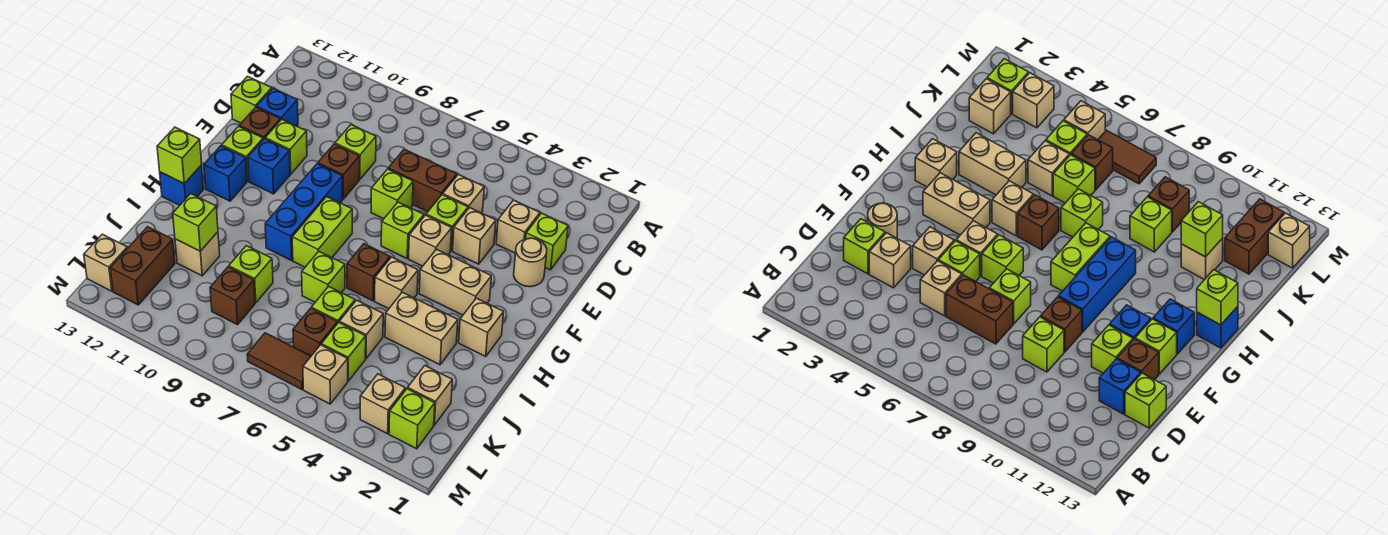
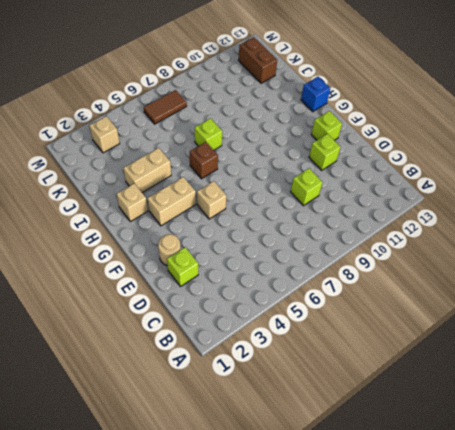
none -> tan 1x1 brick [496,200,540,253]
none -> tan 1x1 brick [443,174,484,213]
none -> brown 1x2 brick [388,149,457,212]
none -> blue 1x1 brick [257,88,298,126]

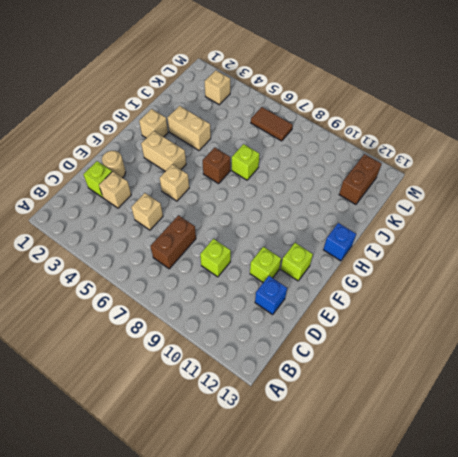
brown 1x2 brick [151,215,196,269] -> brown 1x2 brick turned to [388,149,457,212]
none -> lime 1x1 brick [231,76,272,123]
none -> tan 1x1 brick [453,208,496,264]
none -> lime 1x1 brick [426,195,468,251]
none -> lime 1x1 brick [371,169,413,219]

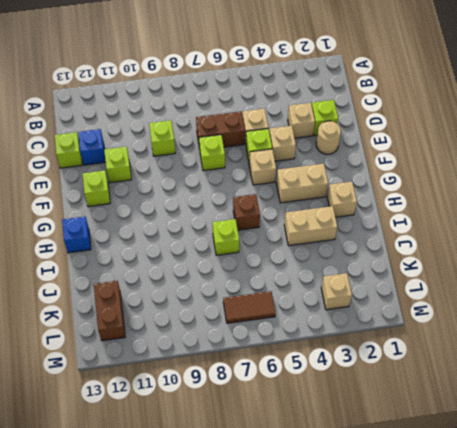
none -> brown 1x1 brick [318,144,359,199]
none -> brown 1x1 brick [239,107,280,140]
none -> lime 1x1 brick [381,202,424,258]
none -> blue 1x3 brick [265,164,342,261]

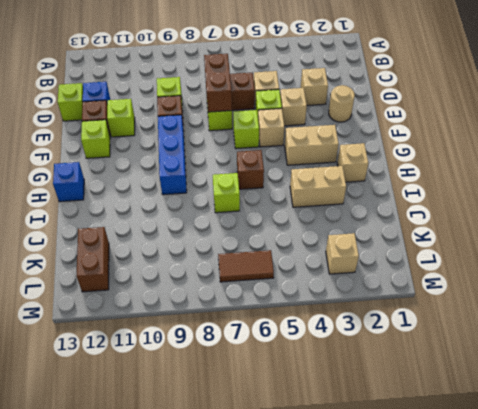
brown 1x2 brick [204,54,232,112] -> none
none -> lime 1x1 brick [526,213,568,270]
none -> blue 1x1 brick [248,139,290,194]
none -> lime 1x2 brick [292,197,352,267]
none -> blue 1x1 brick [204,146,247,201]

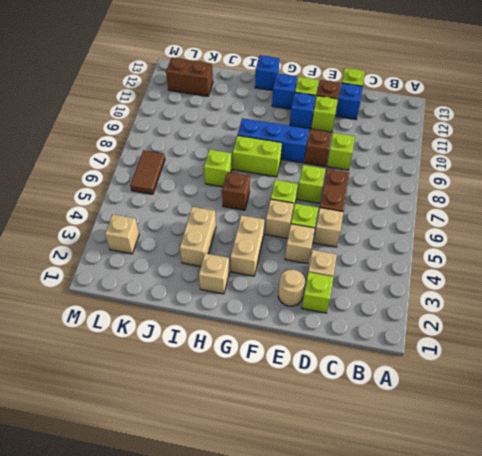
none -> tan 1x1 brick [375,257,418,309]
none -> tan 1x1 brick [339,300,383,359]
none -> lime 1x1 brick [311,286,355,324]
none -> lime 1x1 brick [229,246,273,303]

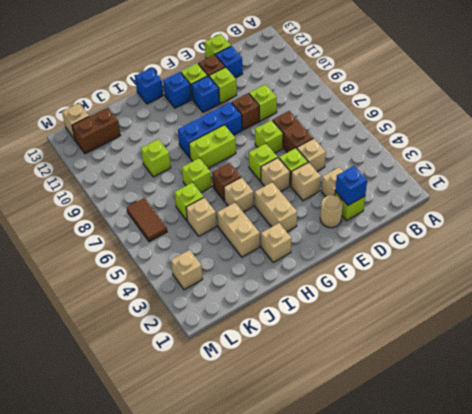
blue 1x1 brick [335,166,367,205] -> none
none -> tan 1x1 brick [175,232,220,276]
none -> tan 1x1 brick [408,366,452,425]
none -> lime 1x1 brick [321,322,366,381]
none -> brown 1x1 brick [293,308,337,356]

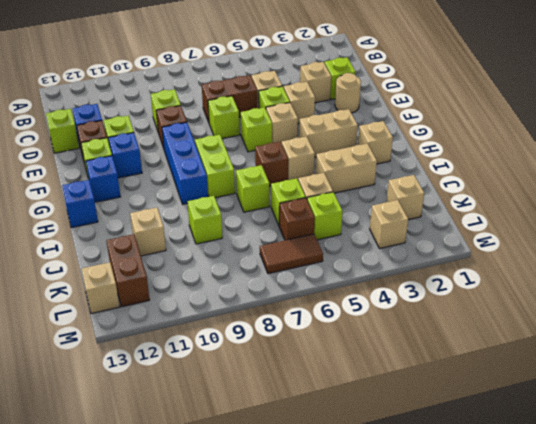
none -> brown 1x1 brick [210,267,255,325]
none -> lime 1x1 brick [389,389,435,449]
none -> tan 1x1 brick [303,345,348,404]
none -> lime 1x1 brick [157,127,202,183]

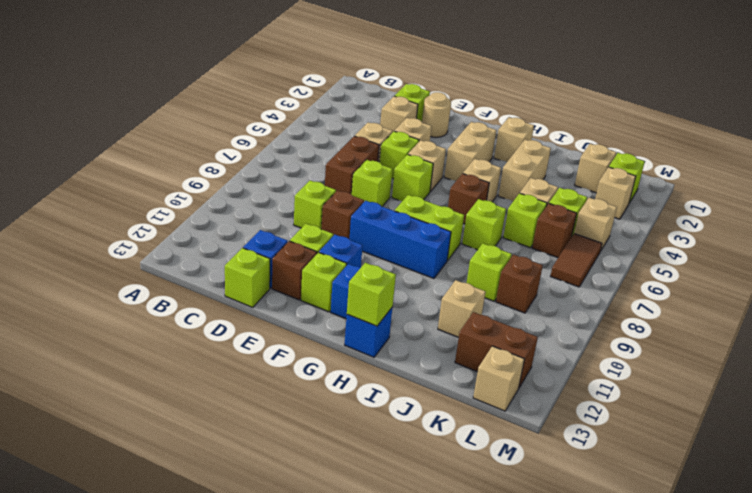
none -> lime 1x1 brick [173,194,218,251]

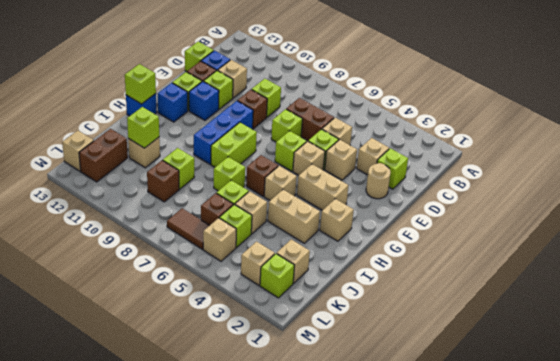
tan 1x1 brick [218,60,247,98] -> none

